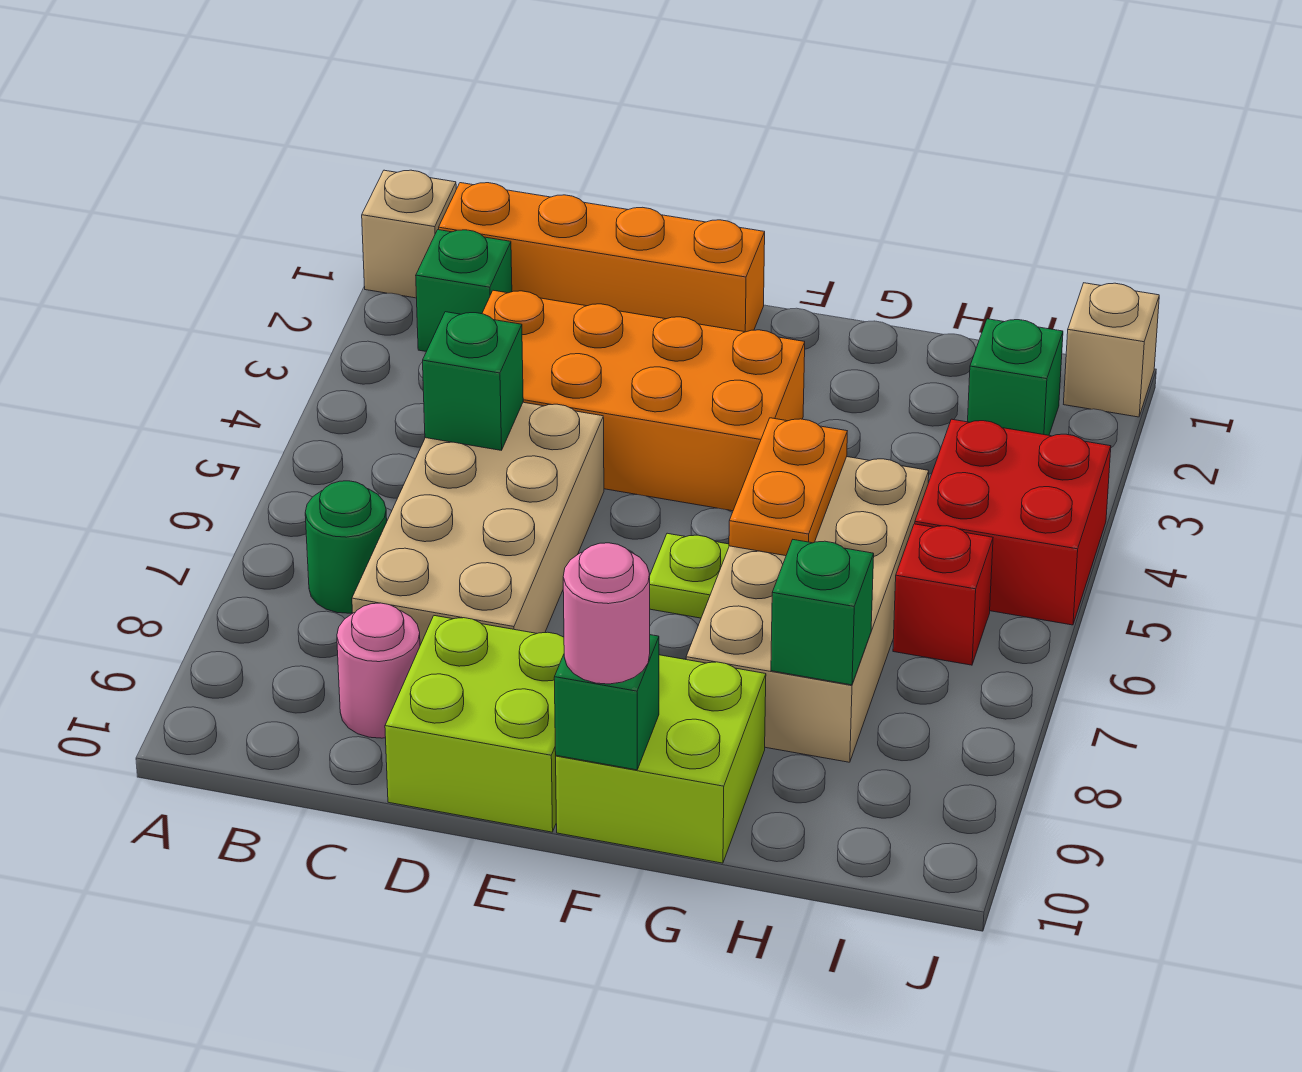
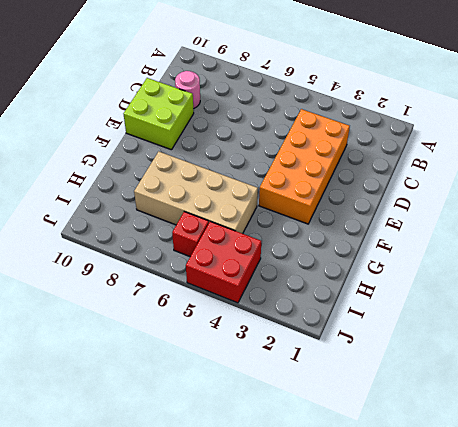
none -> tan 1x1 brick [362,170,456,298]
none -> orange 1x4 brick [439,183,765,332]
none -> green 1x1 brick [416,230,512,352]

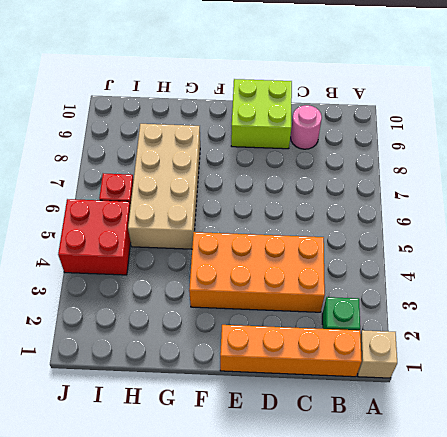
none -> green 1x1 round brick [305,481,387,613]
none -> tan 2x4 brick [352,402,604,645]
none -> lime 1x1 plate [650,533,729,618]

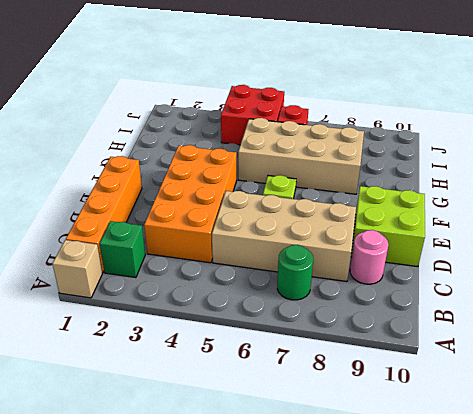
none -> lime 2x2 brick [556,655,766,863]
none -> green 1x1 brick [968,319,1063,435]
none -> tan 1x1 brick [1064,283,1159,417]

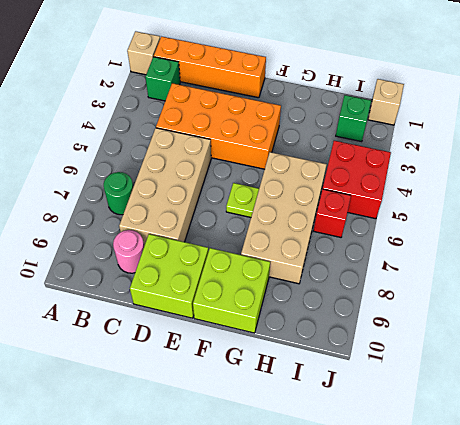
none -> green 1x1 brick [423,312,523,450]
none -> green 1x1 brick [554,635,659,770]
none -> orange 1x2 plate [729,418,847,556]

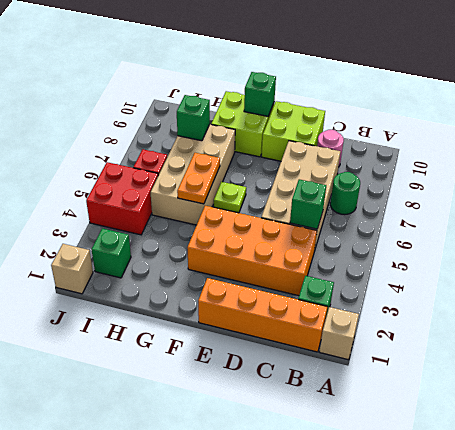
none -> pink 1x1 round brick [563,543,650,684]

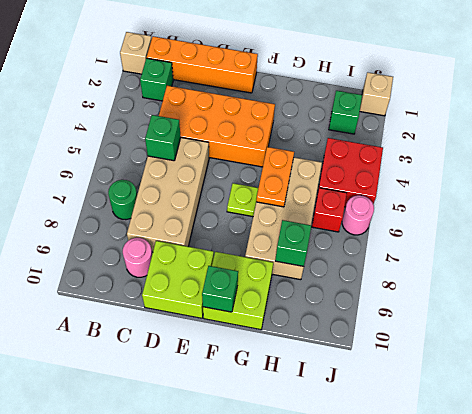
pink 1x1 round brick [342,195,374,235] -> pink 1x1 round brick moved to [563,543,650,684]

